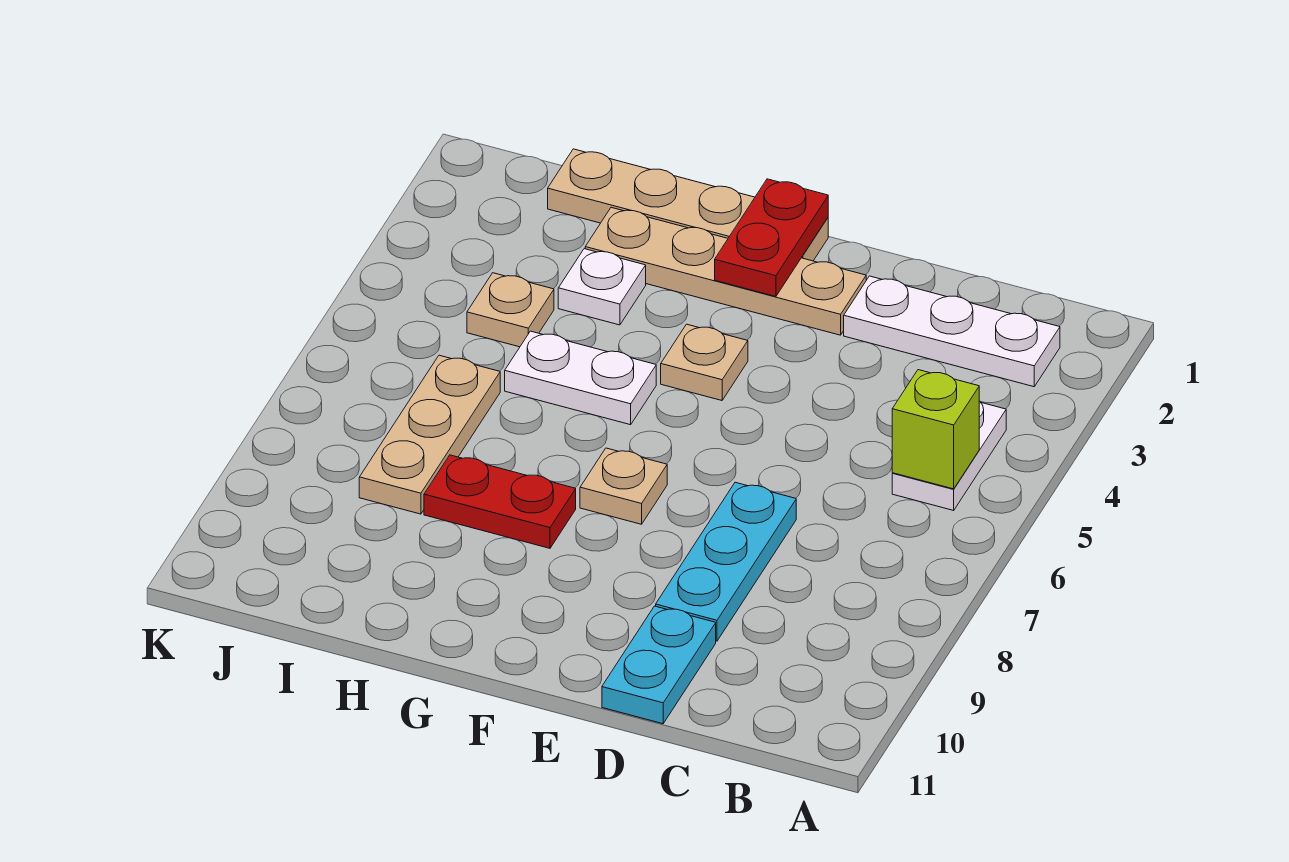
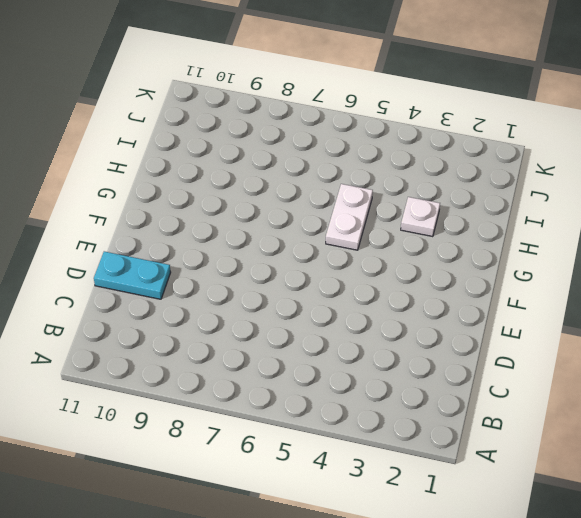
none -> white 1x3 plate [844,276,1060,387]
none -> white 1x2 plate [892,401,1006,510]
none -> cyan 1x3 plate [656,482,796,641]

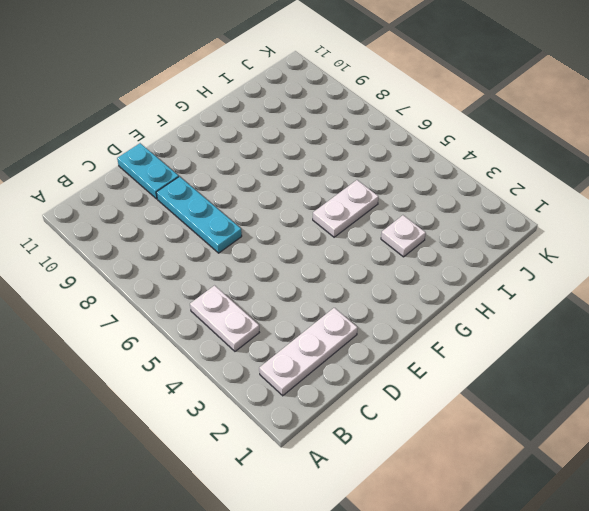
none -> tan 1x4 plate [585,207,866,335]
none -> tan 1x4 plate [548,149,828,261]
none -> tan 1x1 plate [661,324,748,400]

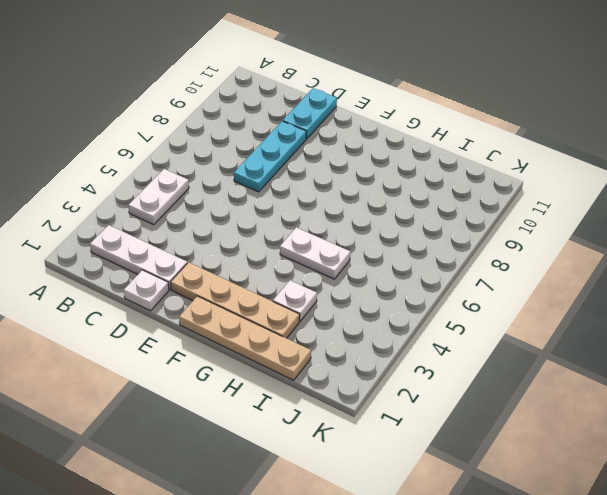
white 1x1 plate [124,270,169,311] -> none
none -> tan 1x1 plate [661,324,748,400]
none -> tan 1x1 plate [580,448,667,524]
none -> red 1x2 plate [424,455,576,548]

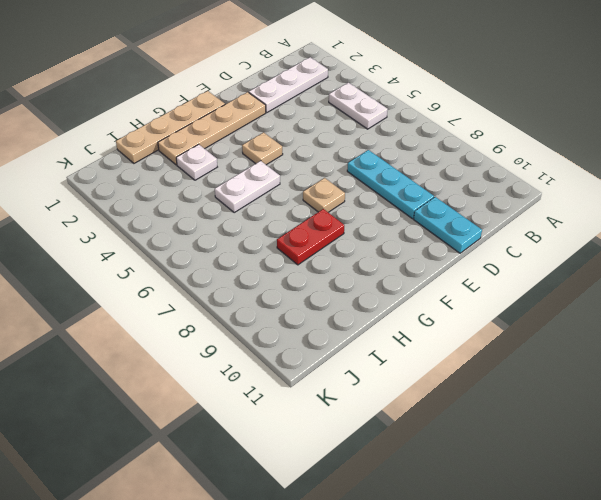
none -> tan 1x1 plate [467,273,554,347]
none -> tan 1x3 plate [359,355,500,514]
none -> lime 1x1 brick [892,370,979,489]

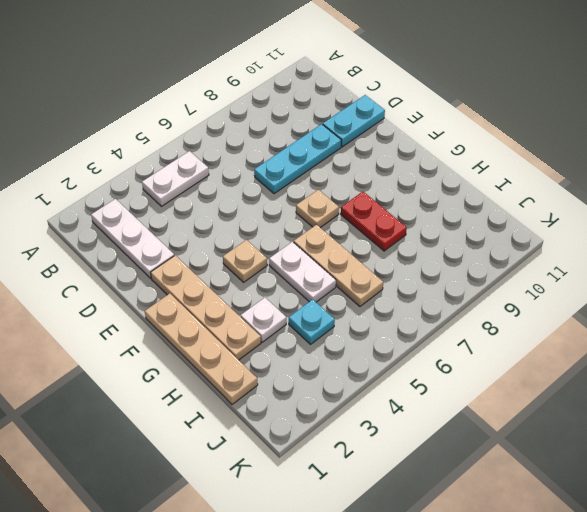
tan 1x3 plate [294,224,383,306] -> tan 1x3 plate turned to [359,355,500,514]
cyan 1x1 plate [289,299,335,344] -> tan 1x1 plate [467,273,554,347]
none -> lime 1x1 brick [892,370,979,489]
none -> red 1x2 plate [715,179,828,297]

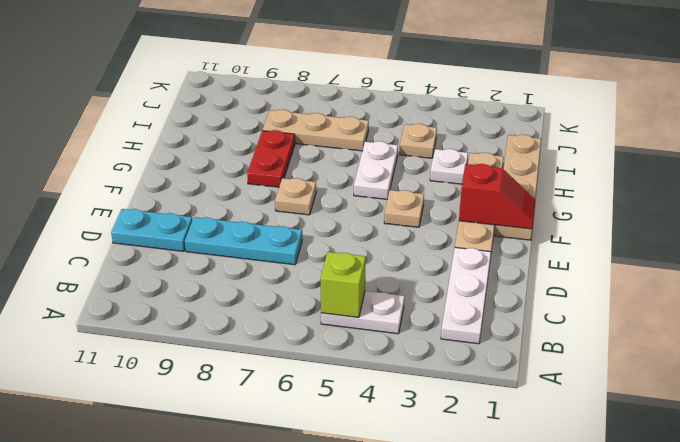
red 1x2 slope [459,164,535,229] -> red 1x2 plate [715,179,828,297]

